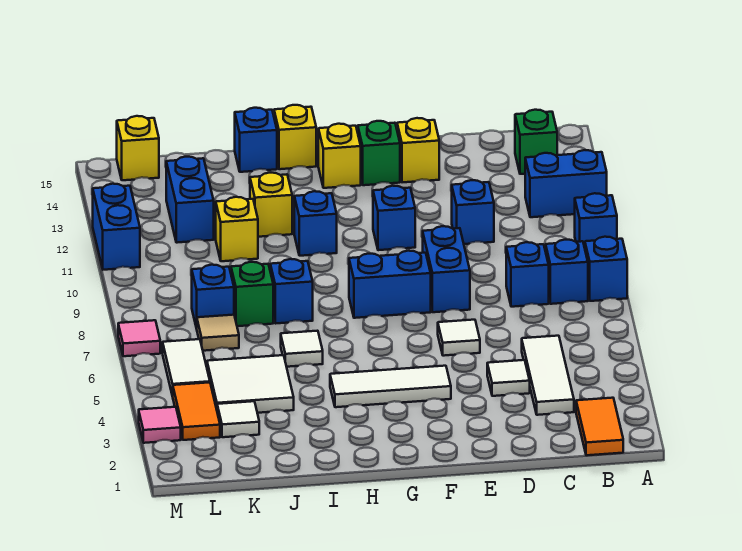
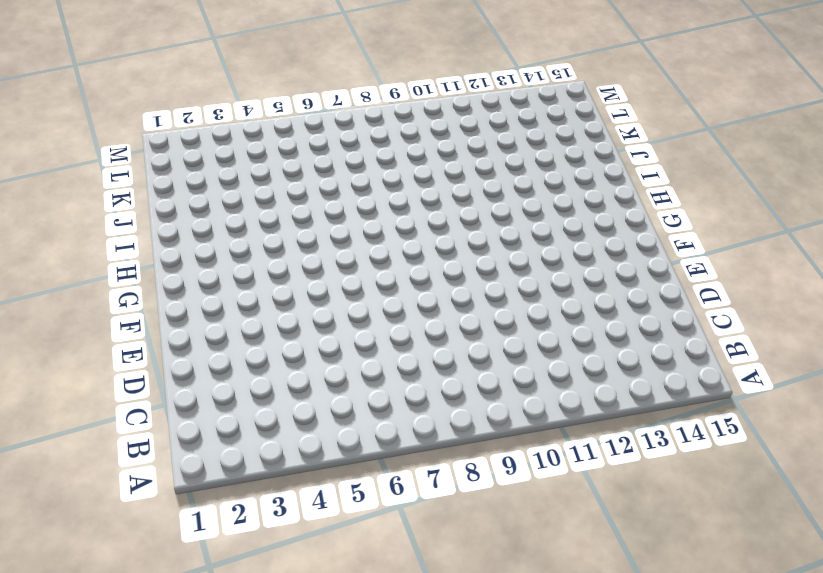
none -> blue 1x1 brick [585,237,627,301]
none -> blue 1x1 brick [575,193,617,248]
none -> blue 1x2 brick [525,150,607,217]
none -> orange 1x2 tile [576,398,623,455]

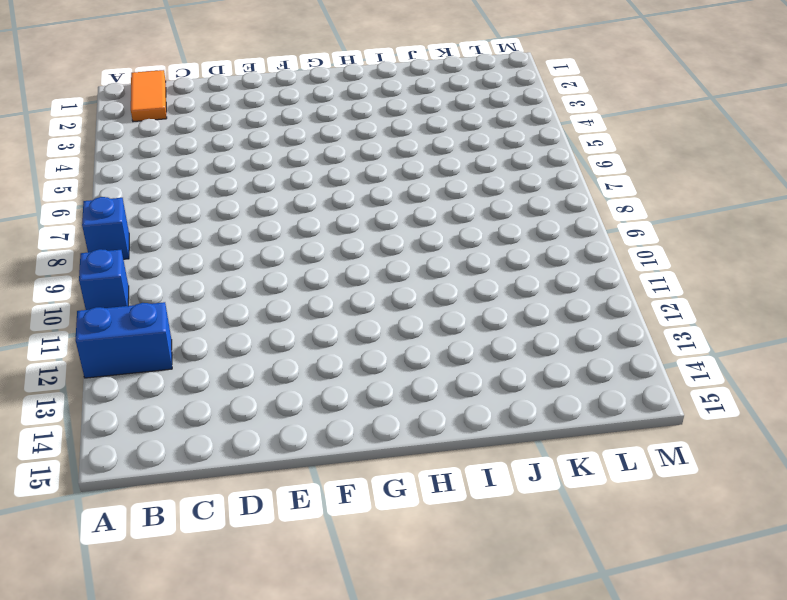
none -> blue 1x1 brick [546,240,588,304]
none -> green 1x1 brick [515,110,557,174]
none -> white 1x3 tile [522,336,574,415]
none -> blue 1x1 brick [506,242,549,307]

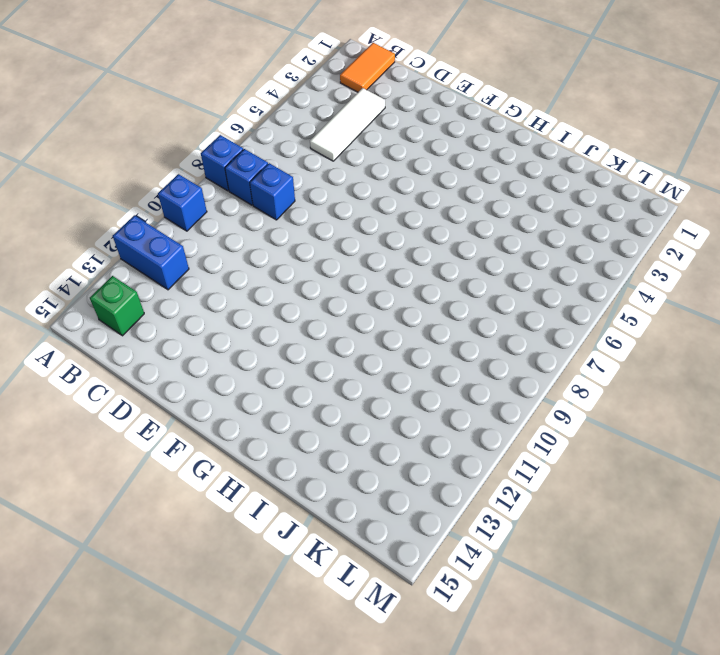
none -> white 1x1 tile [487,360,530,396]
none -> blue 1x1 brick [452,180,494,244]
none -> white 1x1 tile [438,320,480,356]
none -> blue 1x2 brick [423,226,470,312]

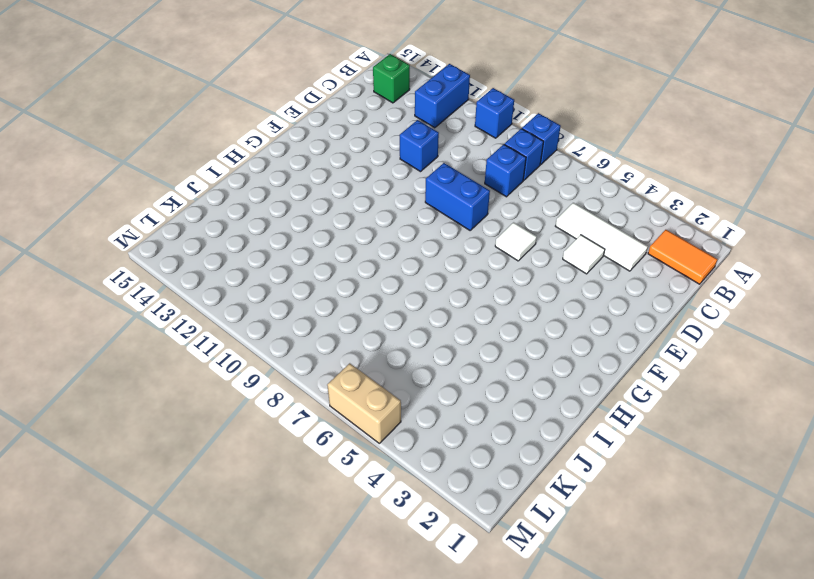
tan 1x2 brick [327,363,401,443] -> none
none -> yellow 1x1 brick [397,118,439,182]
none -> white 1x3 tile [330,366,451,407]
none -> blue 1x2 brick [349,251,431,318]
none -> blue 1x1 brick [373,186,415,250]

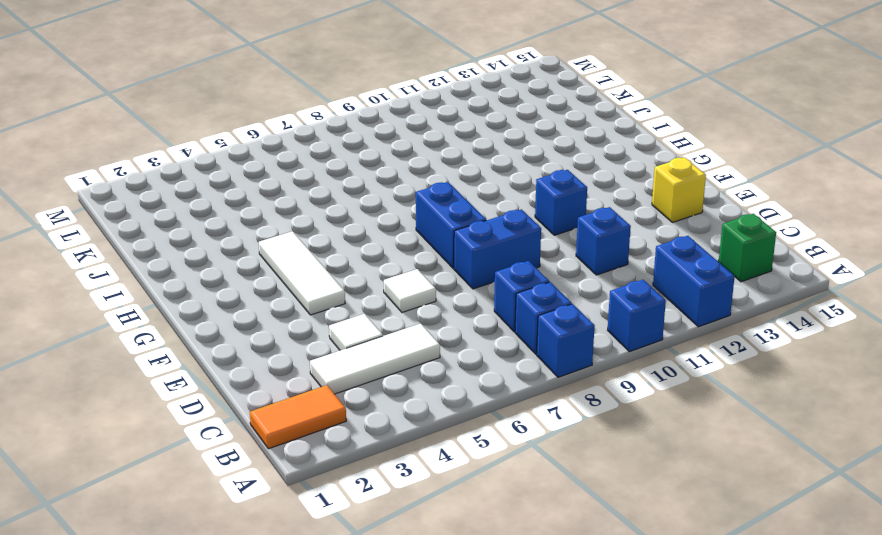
none -> green 1x1 brick [358,121,400,185]
none -> yellow 1x1 brick [318,124,361,188]
none -> blue 1x1 brick [294,191,337,256]
none -> yellow 1x1 brick [274,105,316,169]

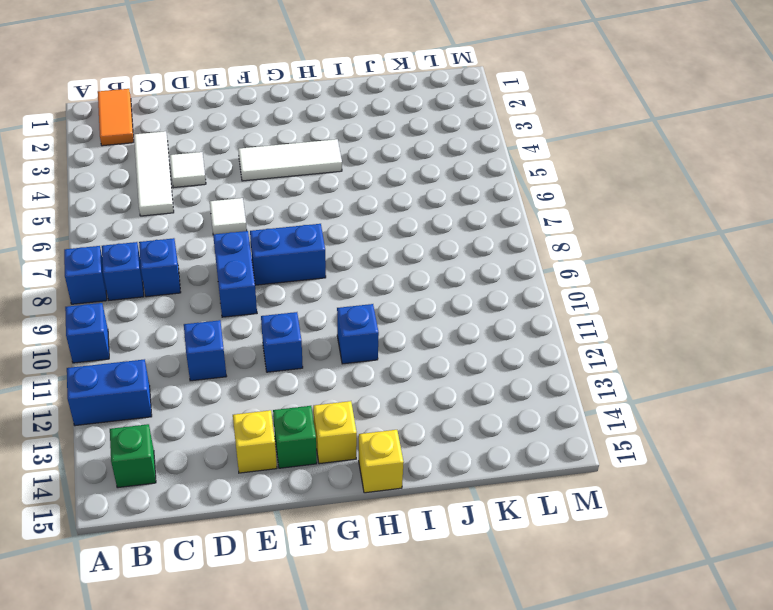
none -> white 1x1 tile [281,331,323,367]
none -> blue 1x1 brick [270,259,313,324]
none -> yellow 1x1 brick [250,173,292,237]
none -> blue 1x1 brick [235,108,277,172]

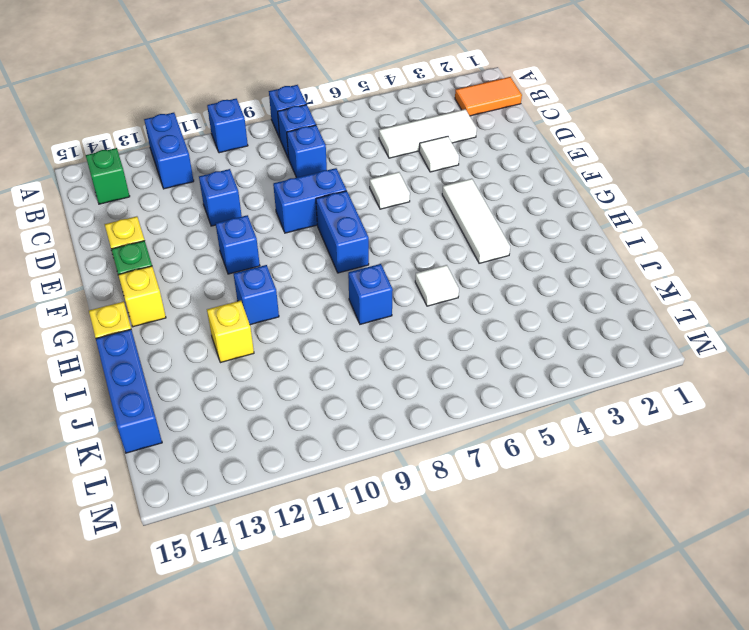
blue 1x3 brick [96,329,162,453] -> blue 1x1 brick [235,108,277,172]
none -> white 2x2 tile [207,355,294,413]
none -> green 1x1 brick [231,262,273,326]
none -> yellow 1x1 brick [216,197,258,261]
none -> white 1x1 tile [217,401,259,437]

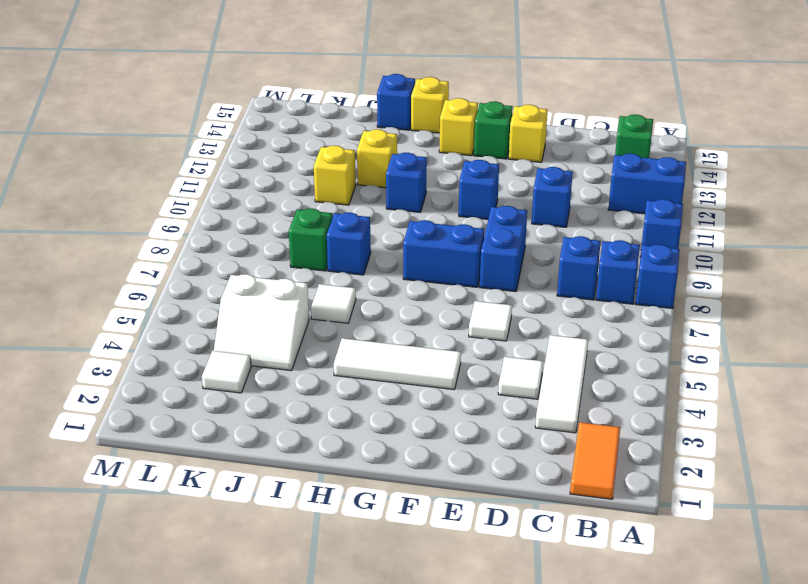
white 2x2 slope [214,274,309,371] -> white 2x2 tile [207,355,294,413]
none -> tan 1x1 tile [197,315,239,351]
none -> blue 1x1 brick [192,265,234,329]
none -> blue 1x2 brick [166,157,214,243]
none -> orange 1x2 tile [173,382,220,440]

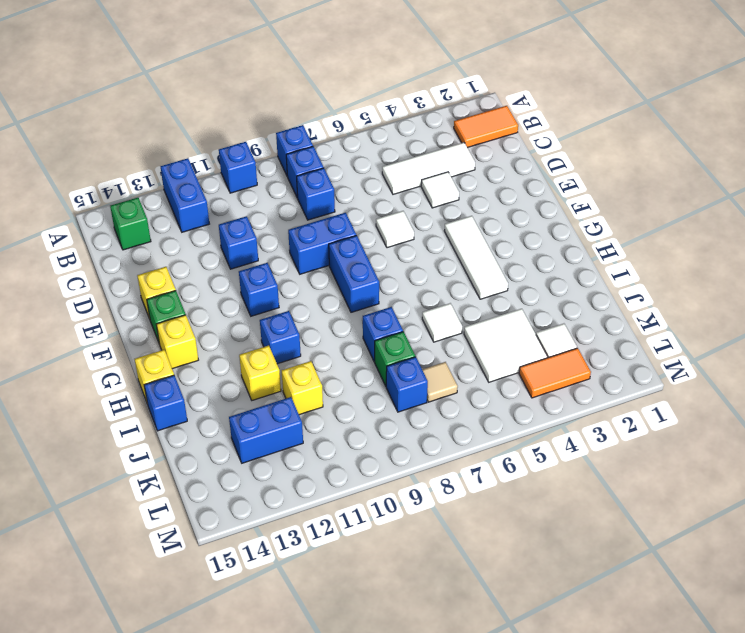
none -> white 1x2 tile [163,339,210,396]
none -> yellow 1x1 brick [117,116,159,180]
none -> pink 1x1 tile [139,407,181,443]
none -> pink 1x1 tile [118,320,160,356]

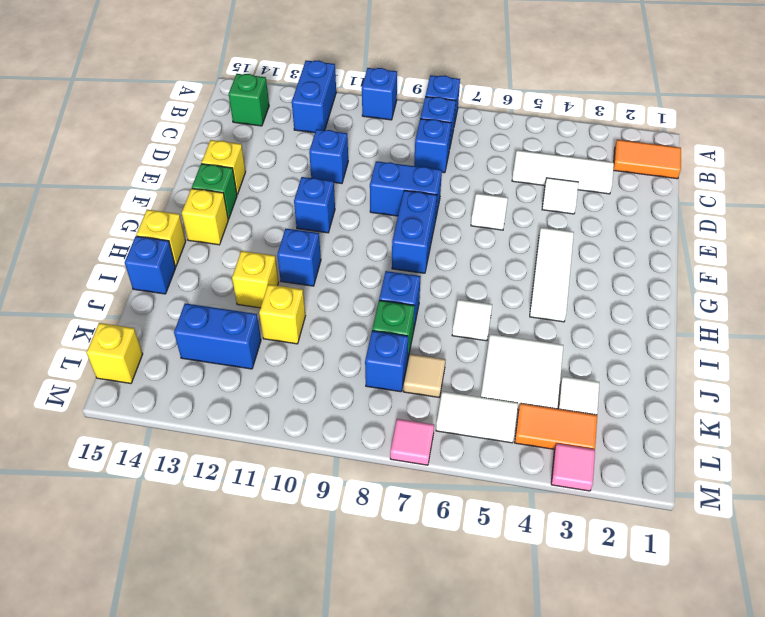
none -> blue 1x2 brick [93,184,140,270]

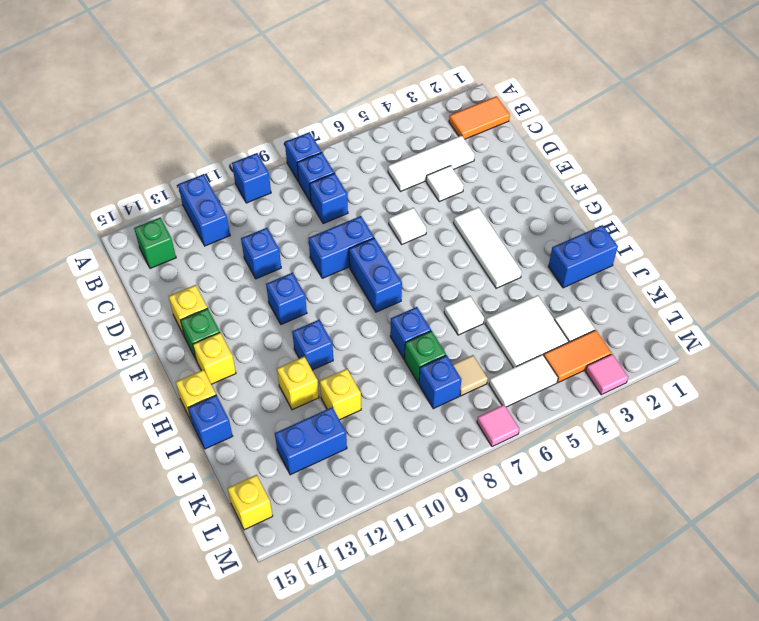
blue 1x2 brick [548,225,618,288] -> blue 1x2 brick moved to [93,184,140,270]

